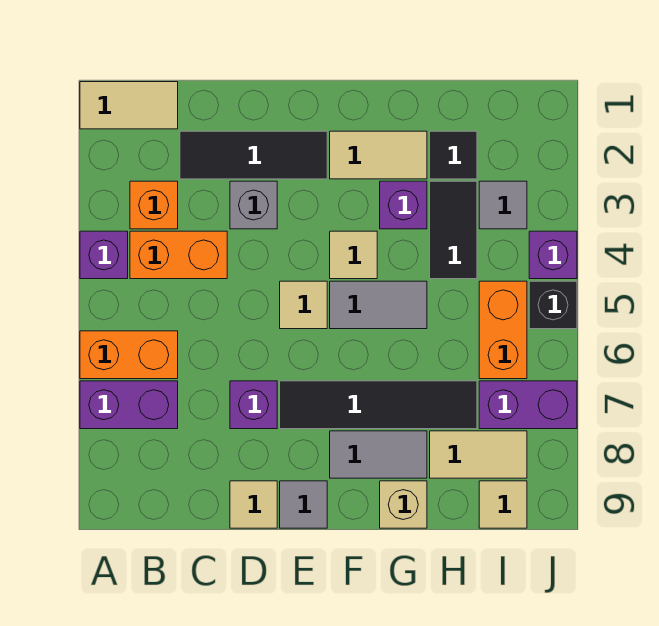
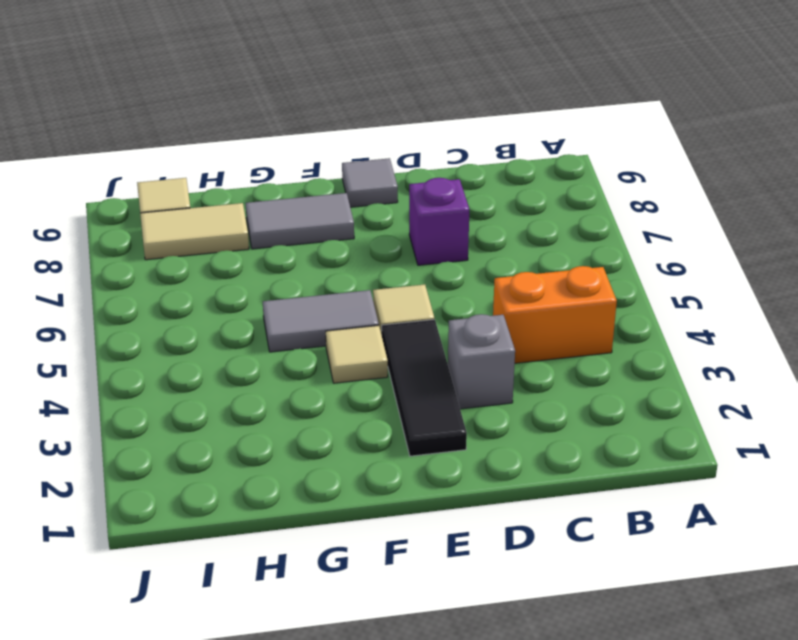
black 1x3 tile [382,319,467,456] -> black 1x3 tile turned to [180,131,327,179]
none -> tan 1x2 tile [80,82,178,129]
none -> purple 1x1 brick [80,231,128,279]
none -> orange 1x2 brick [80,331,178,379]

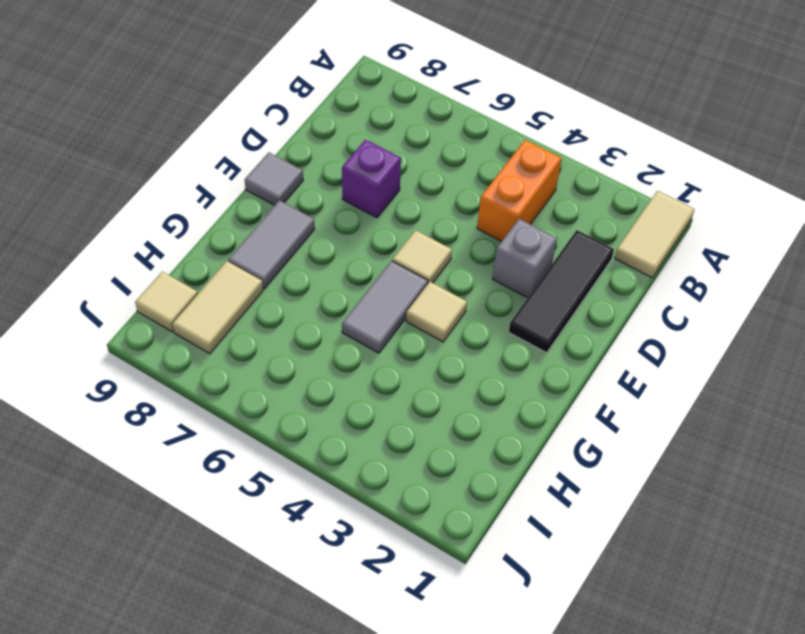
none -> purple 1x1 brick [80,231,128,279]
none -> orange 1x2 brick [80,331,178,379]
none -> purple 1x2 brick [80,381,178,429]

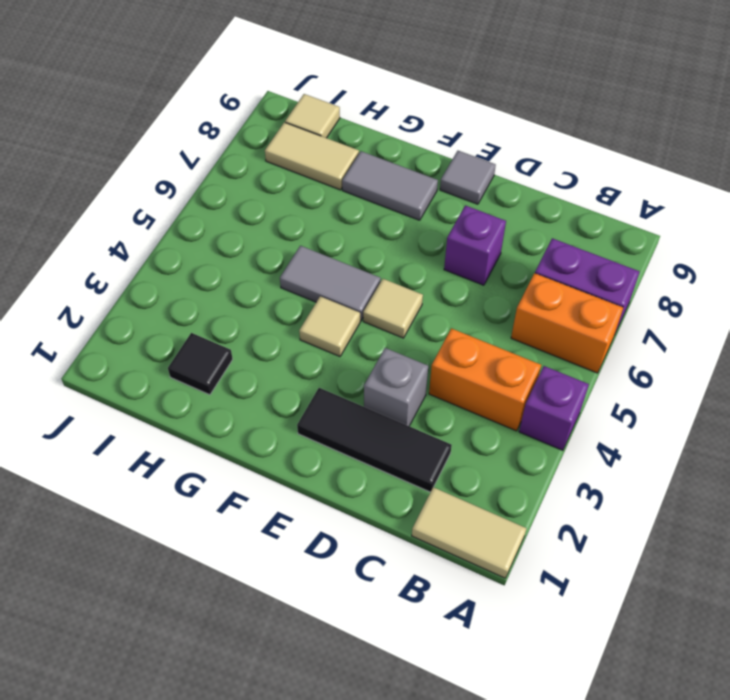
none -> orange 1x1 brick [130,181,178,229]
none -> tan 1x1 tile [230,481,277,528]
none -> black 1x4 tile [280,381,477,429]

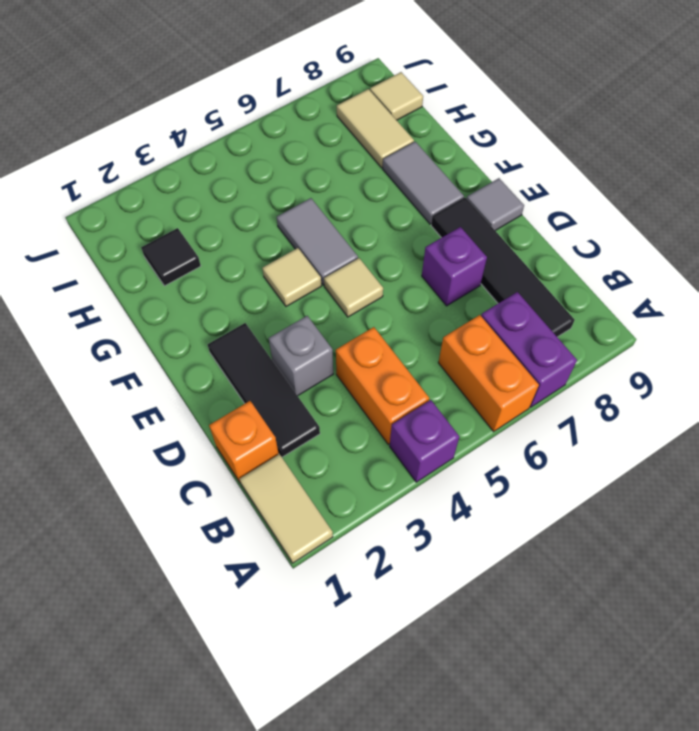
black 1x4 tile [431,198,575,337] -> black 1x4 tile moved to [280,381,477,429]
orange 1x1 brick [209,401,279,483] -> orange 1x1 brick moved to [130,181,178,229]
none -> tan 1x1 tile [230,481,277,528]
none -> tan 1x2 tile [330,131,427,179]
none -> purple 1x1 brick [380,181,427,229]

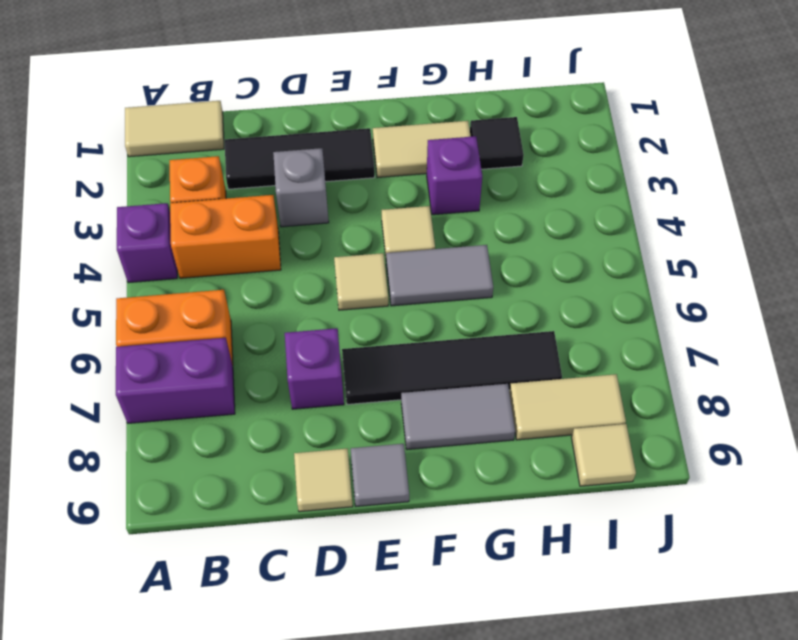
none -> tan 1x1 brick [380,481,427,528]
none -> black 1x2 tile [430,181,477,279]
none -> grey 1x1 tile [479,181,527,229]

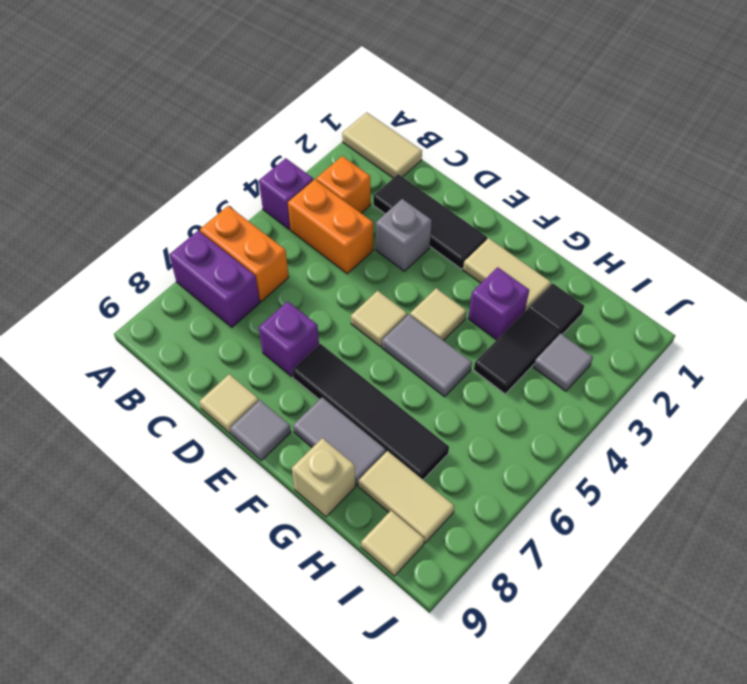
none -> orange 1x2 brick [479,281,527,379]
none -> purple 1x2 brick [479,381,577,429]
none -> purple 1x1 brick [529,231,577,279]

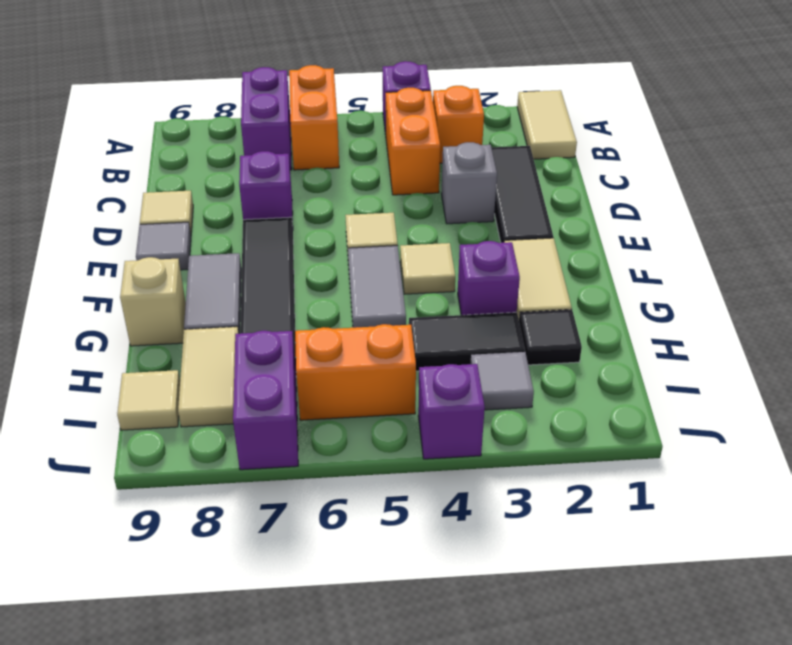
none -> black 1x1 brick [529,281,577,329]

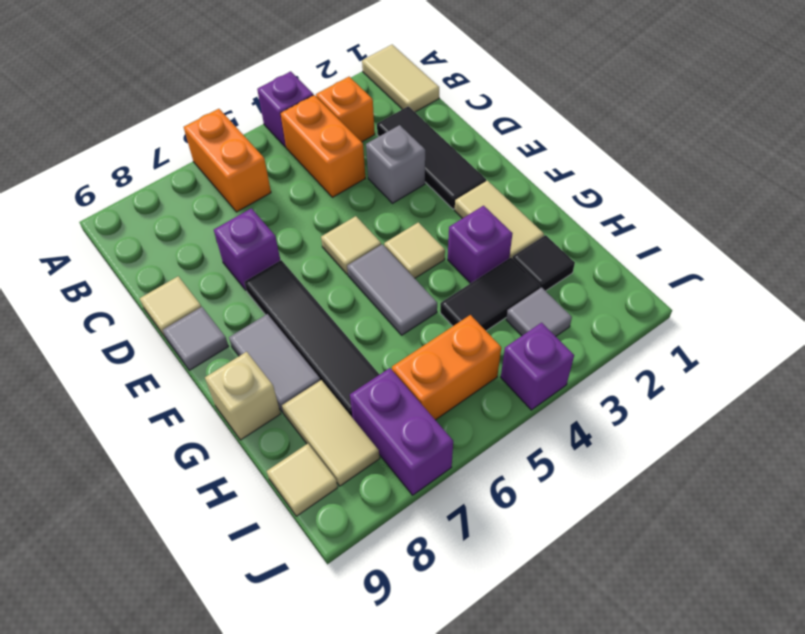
none -> purple 1x2 brick [80,381,178,429]
none -> black 1x1 brick [529,281,577,329]

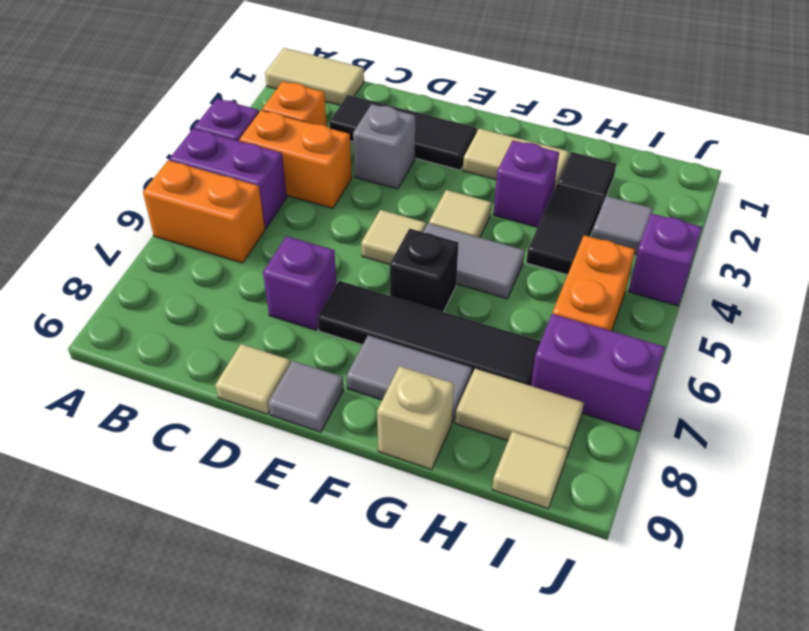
purple 1x2 brick [169,129,287,228] -> purple 1x2 brick moved to [80,381,178,429]
black 1x1 brick [390,228,458,312] -> black 1x1 brick moved to [529,281,577,329]

